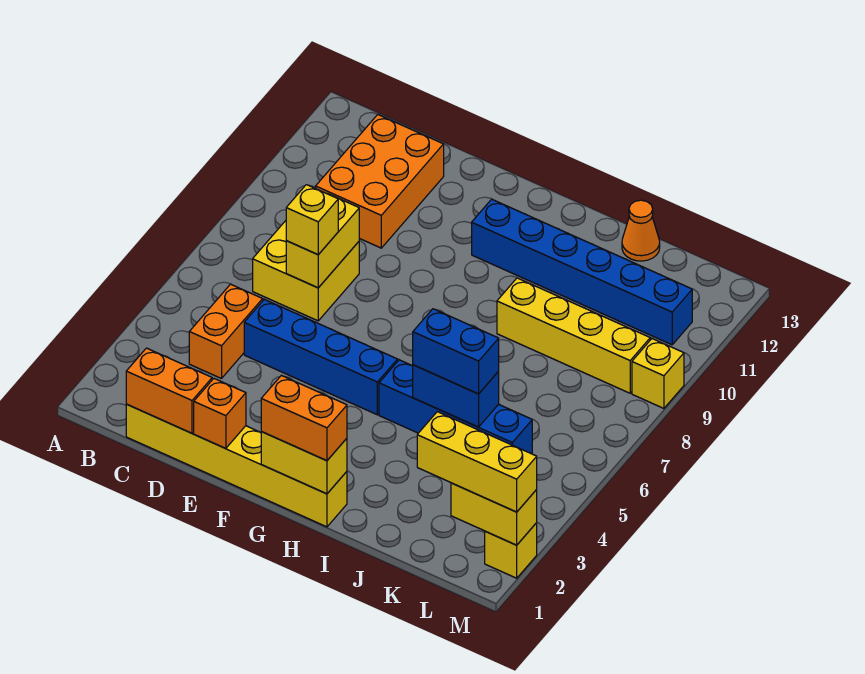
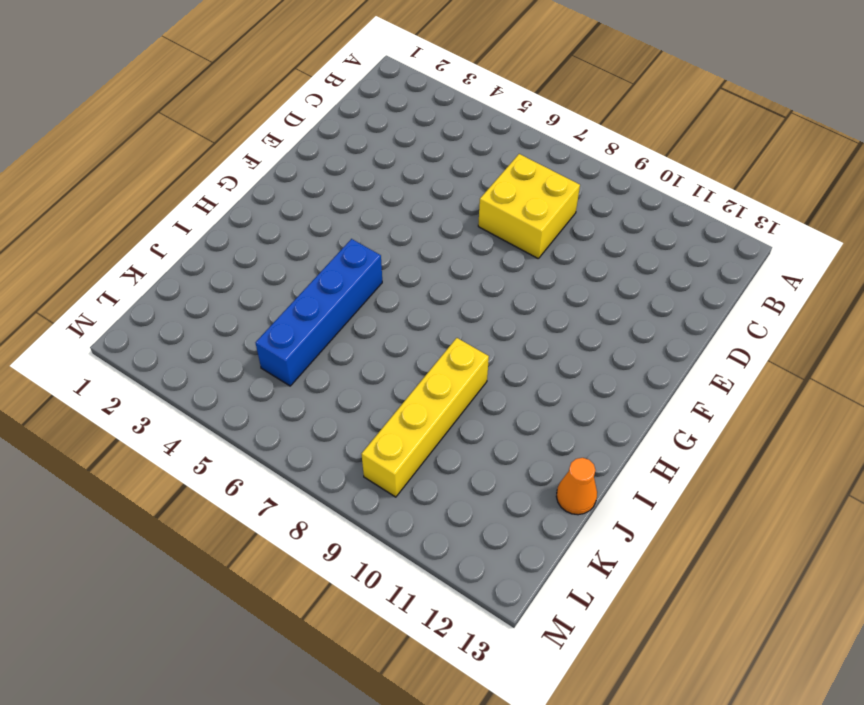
none -> yellow 1x6 brick [126,404,347,527]
none -> orange 1x2 brick [189,284,263,379]
none -> orange 2x3 brick [316,115,444,248]

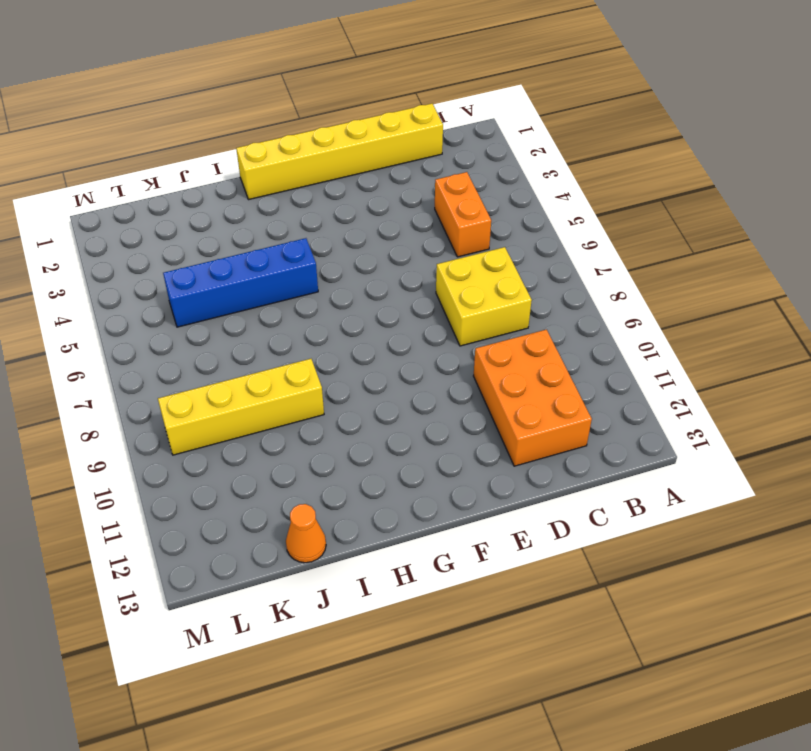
none -> blue 1x4 brick [244,299,397,415]
none -> blue 1x6 brick [472,199,692,345]
none -> yellow 1x1 brick [485,523,537,578]

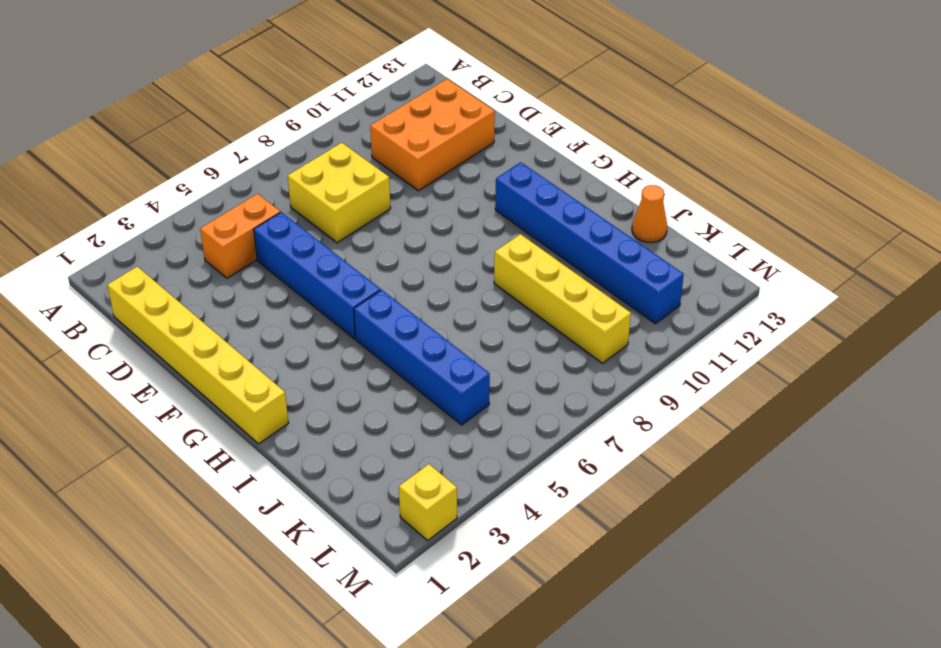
none -> yellow 1x1 brick [632,339,684,408]
none -> orange 1x2 brick [126,348,212,433]
none -> yellow 1x2 brick [286,193,359,288]

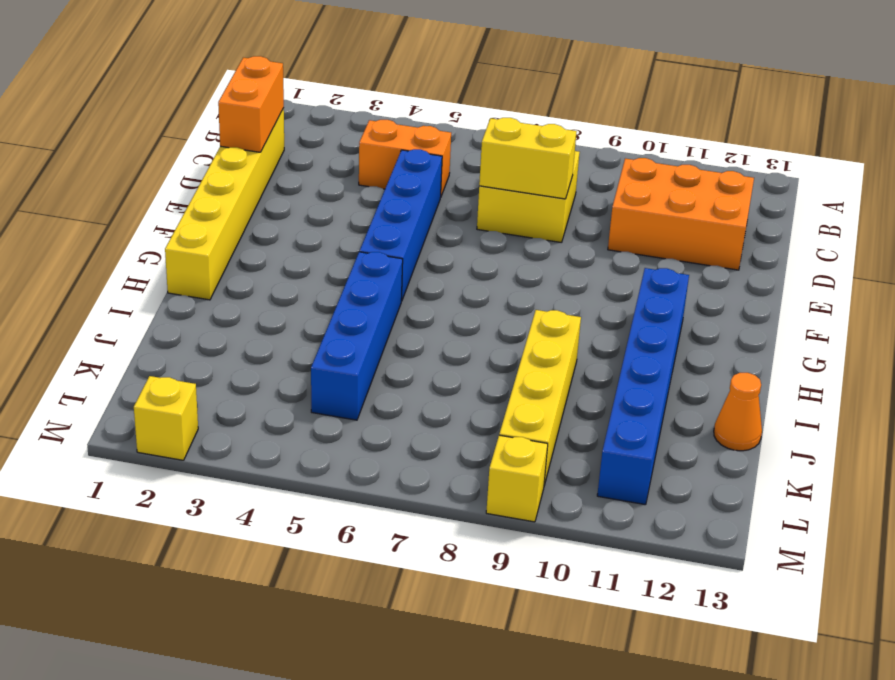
none -> orange 1x1 brick [194,379,246,449]
none -> yellow 1x2 brick [261,432,347,494]
none -> blue 1x2 brick [413,365,499,427]

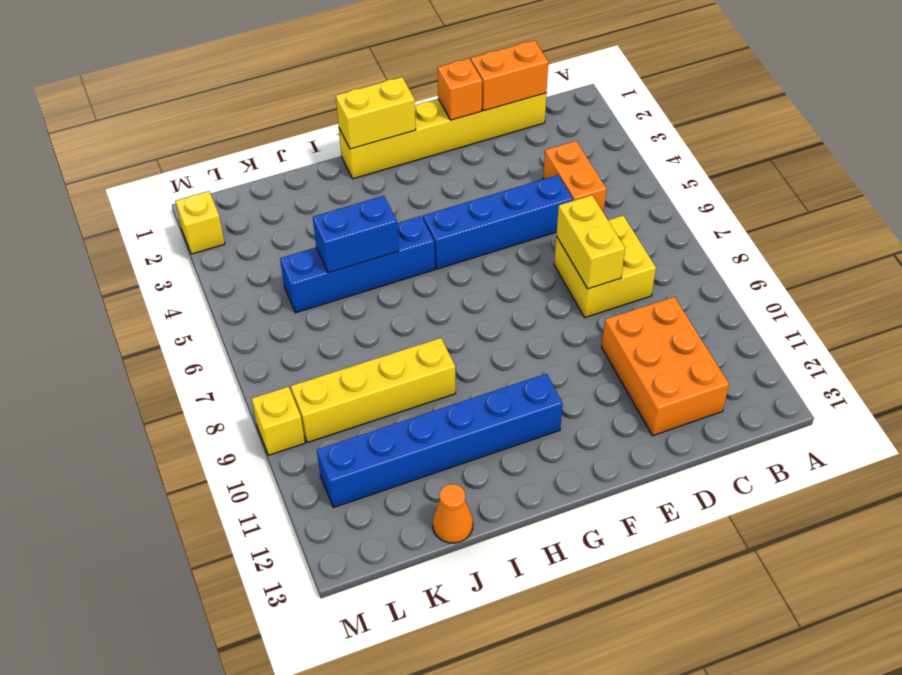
none -> yellow 1x2 brick [451,483,537,545]
none -> yellow 1x1 brick [286,185,338,255]
none -> orange 1x2 brick [261,375,347,461]

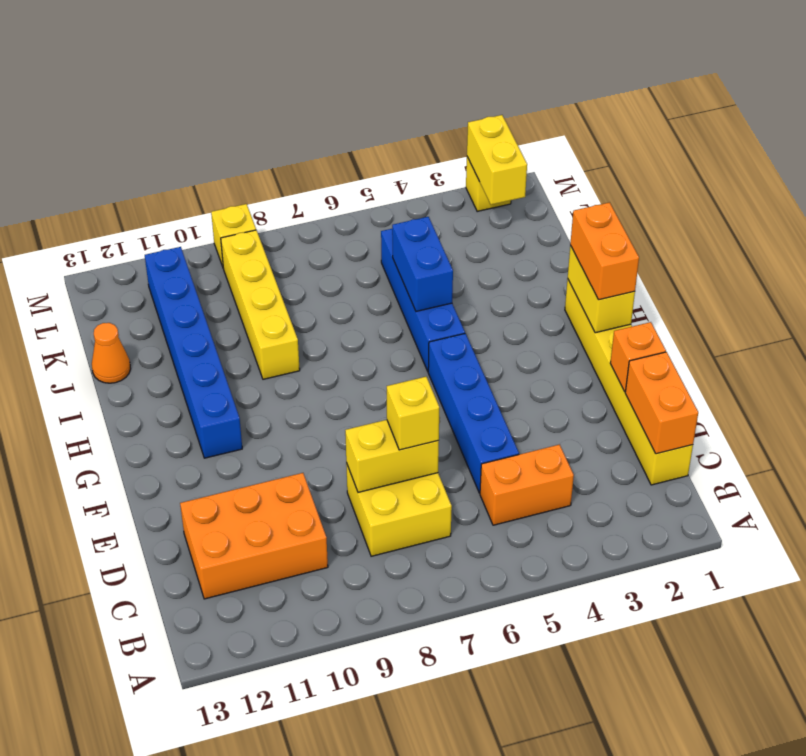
none -> blue 1x2 brick [413,309,499,394]
none -> yellow 1x3 brick [417,412,537,512]

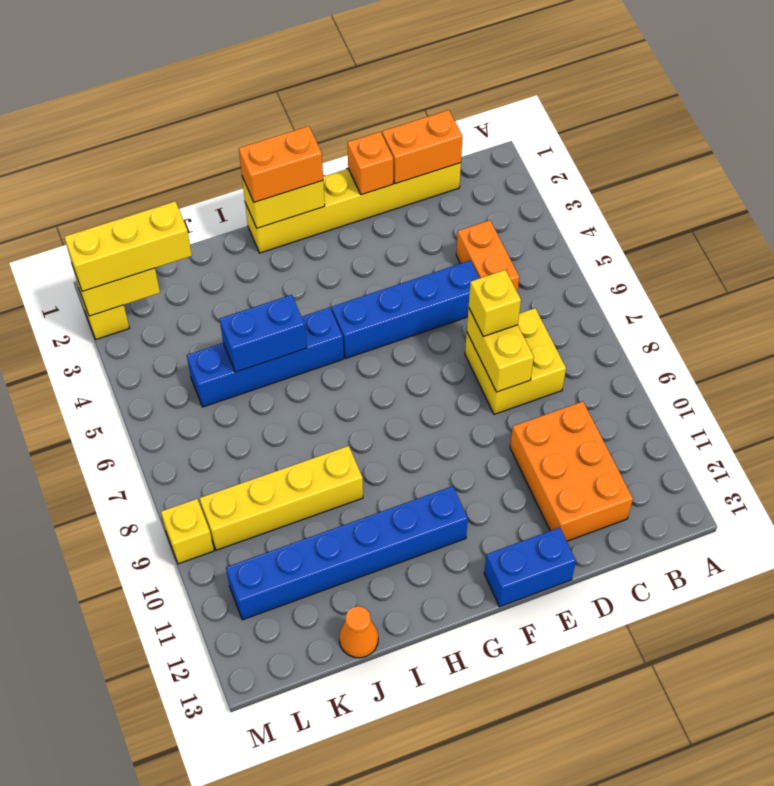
blue 1x2 brick [484,527,576,607] -> blue 1x2 brick moved to [413,309,499,394]

